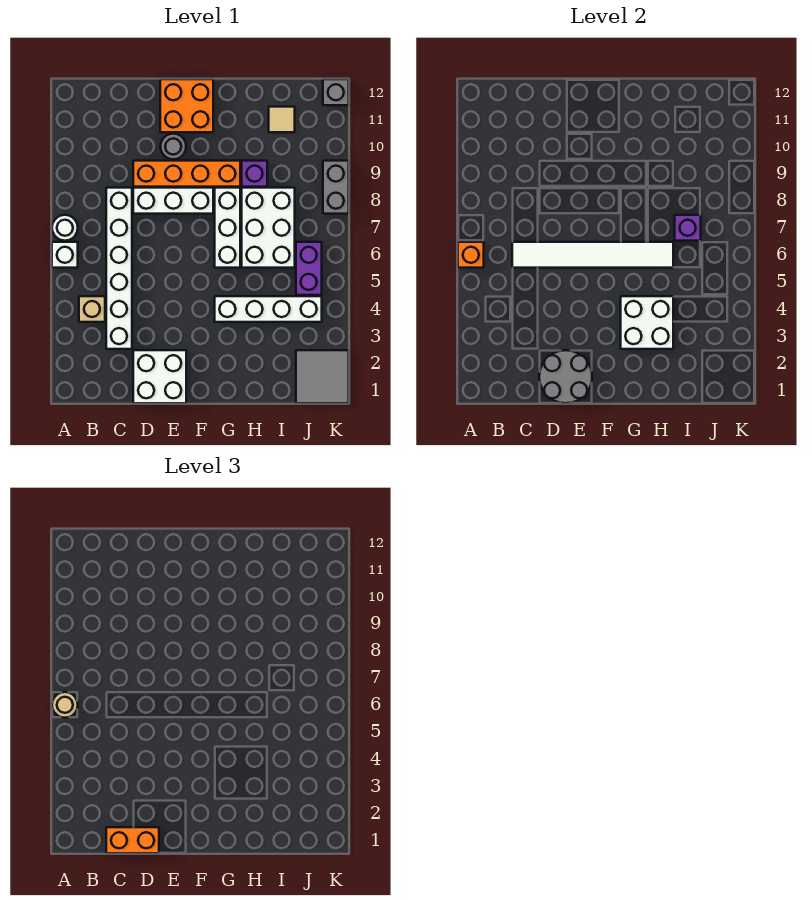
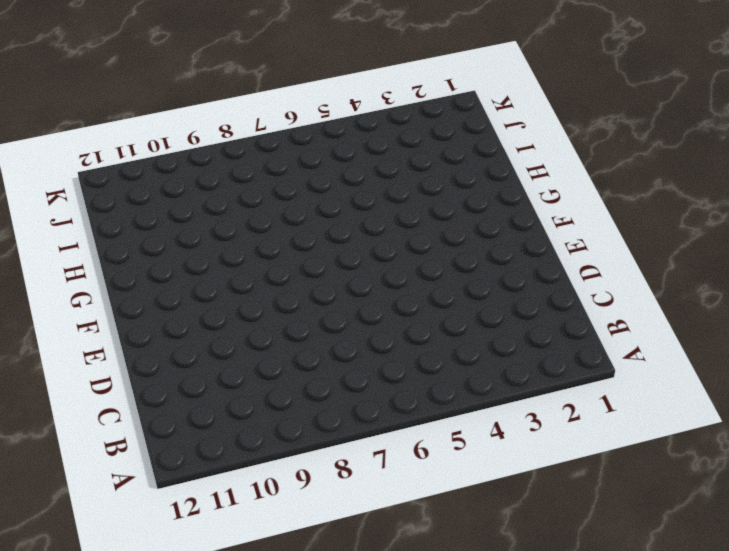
none -> white 1x1 brick [52,242,78,268]
none -> white 1x1 round brick [52,215,78,241]
none -> tan 1x1 brick [79,296,105,322]

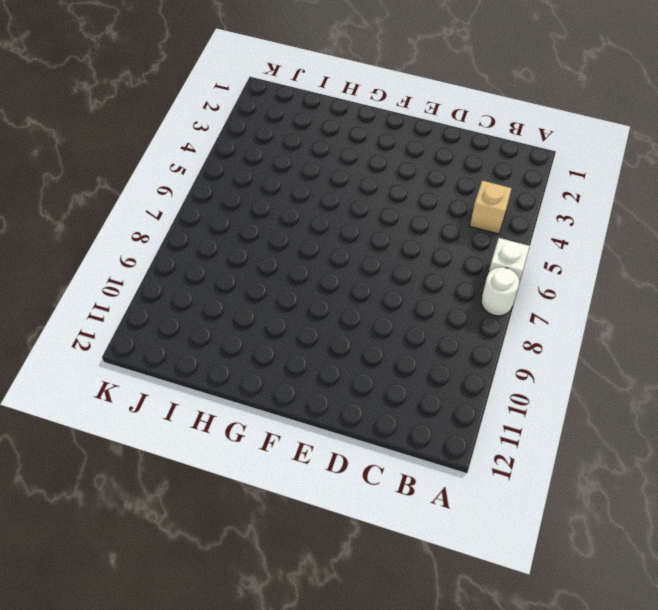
none -> white 1x6 brick [106,188,132,349]
none -> white 2x2 brick [133,350,186,403]
none -> white 1x3 brick [133,188,213,214]

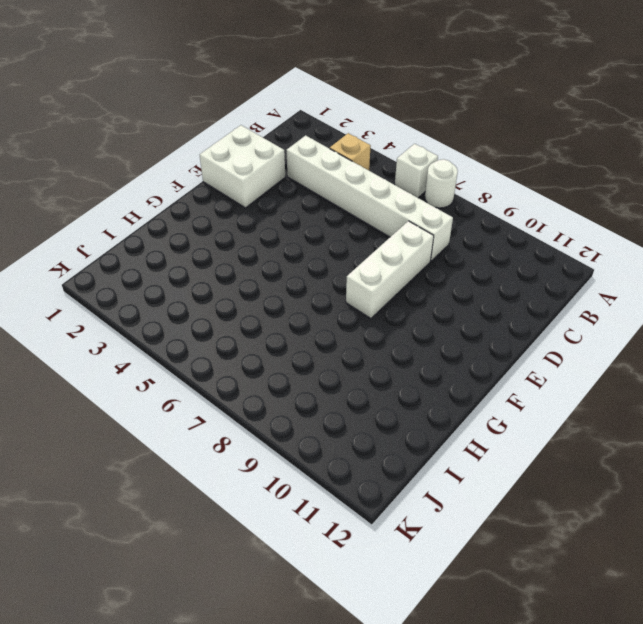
none -> orange 1x4 brick [133,161,240,187]
none -> grey 1x1 round brick [160,134,186,159]
none -> orange 2x2 brick [160,79,213,132]

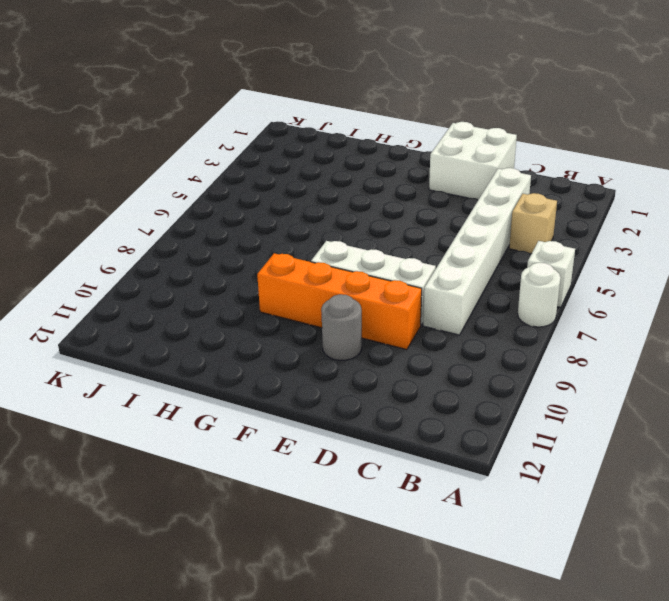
none -> orange 2x2 brick [160,79,213,132]
none -> white 1x4 brick [215,296,322,322]
none -> white 1x3 brick [215,188,240,268]

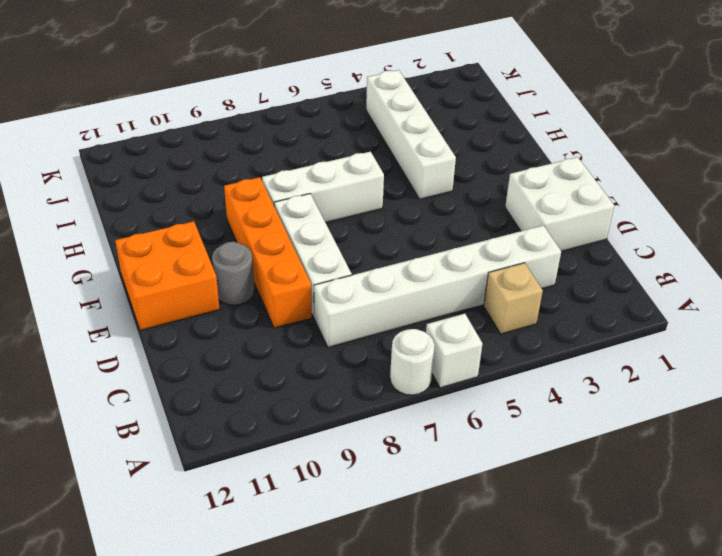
none -> white 2x3 brick [242,188,295,268]
none -> purple 1x1 brick [242,161,267,187]
none -> tan 1x1 tile [269,107,295,132]

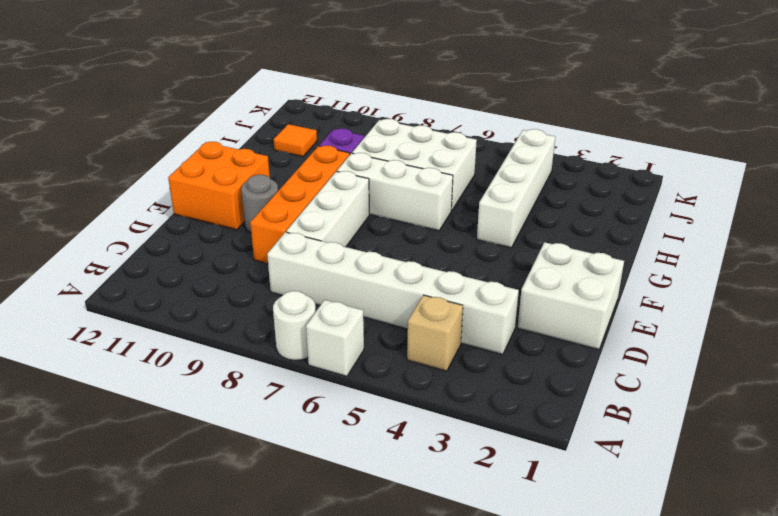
orange 1x1 tile [274,124,317,157] -> tan 1x1 tile [269,107,295,132]
none -> grey 2x2 tile [296,350,349,403]
none -> purple 1x2 brick [296,242,322,295]
none -> grey 1x2 brick [323,161,349,214]

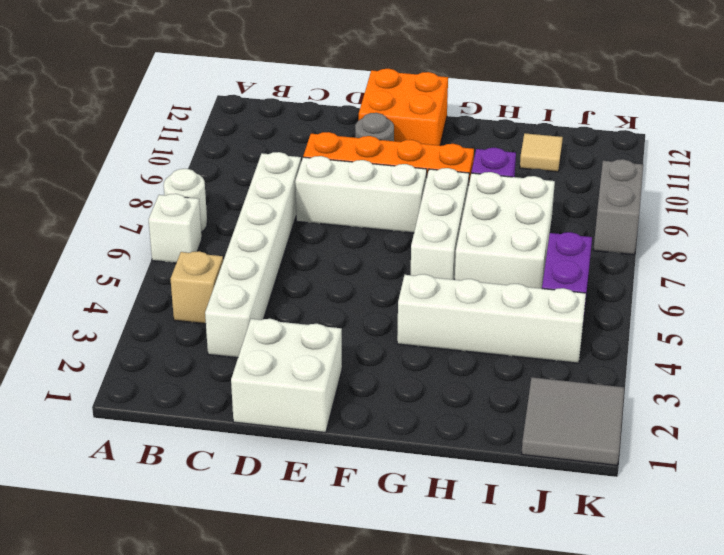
none -> grey 1x1 brick [323,79,349,105]
none -> orange 1x1 brick [458,242,484,268]
none -> white 1x6 tile [512,242,673,268]

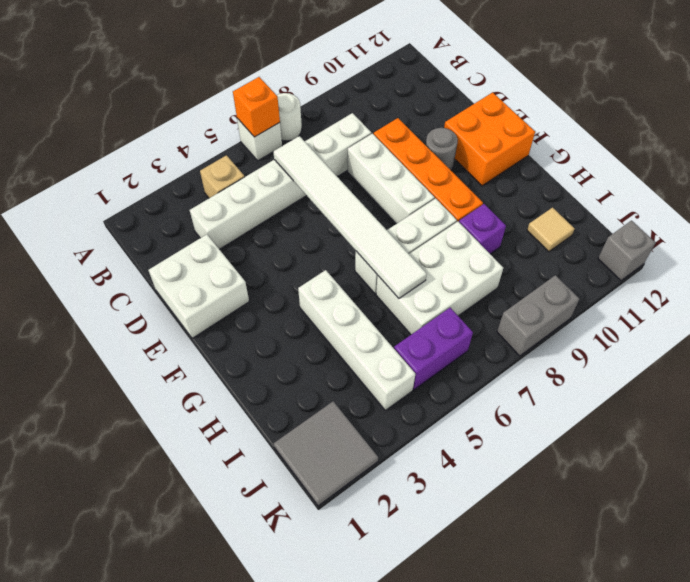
none -> grey 2x2 round brick [539,350,592,403]
none -> white 2x2 brick [621,296,673,349]
none -> purple 1x1 brick [675,215,701,241]

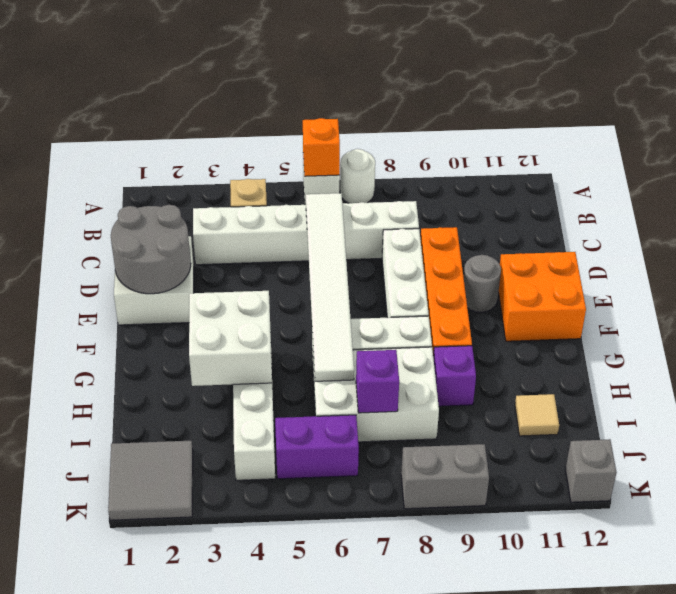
none -> tan 1x1 round brick [52,692,78,718]
none -> orange 1x2 brick [106,827,159,853]

